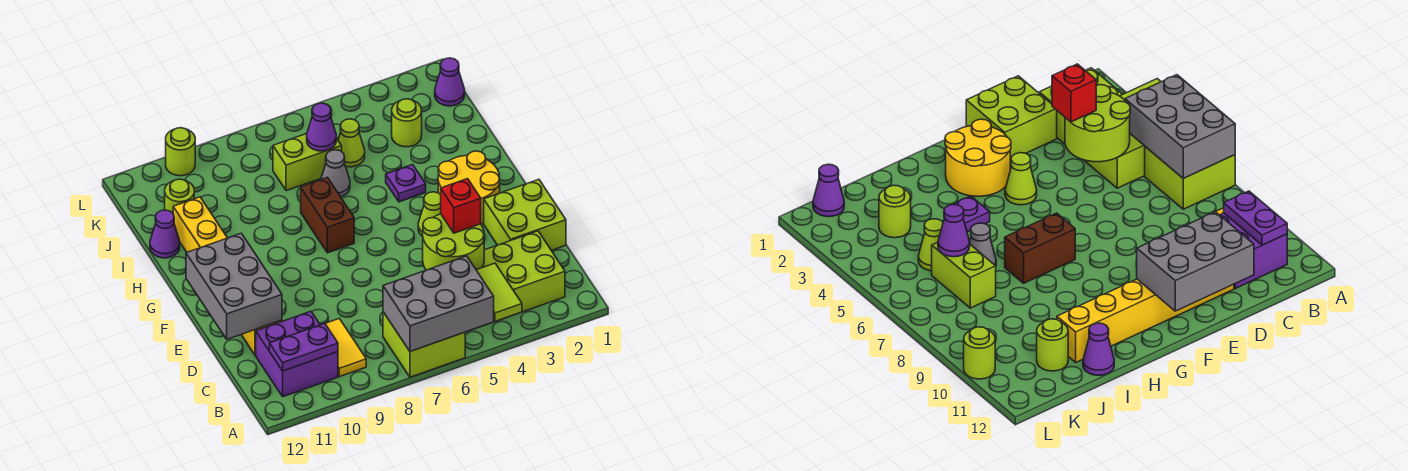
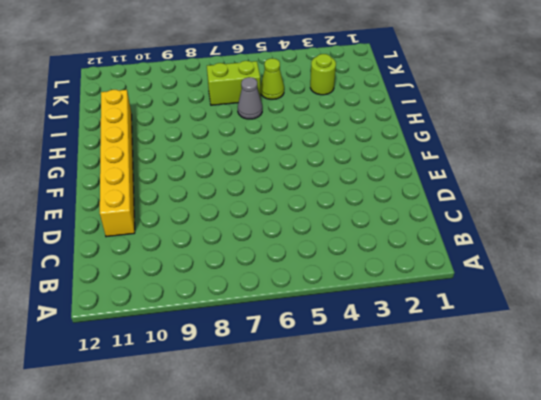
none -> lime 2x2 brick [383,312,465,377]
none -> lime 2x4 brick [483,231,565,322]
none -> yellow 1x2 tile [325,319,366,377]

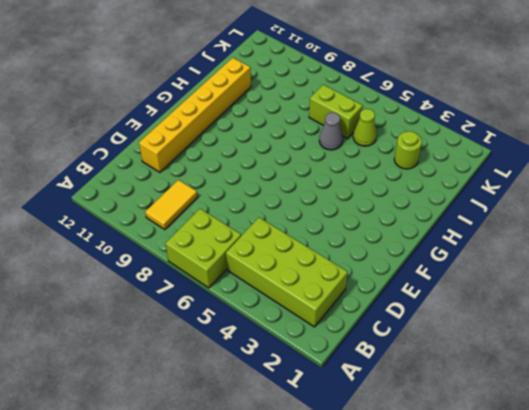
none -> purple 2x2 brick [256,311,338,397]
none -> lime 2x2 brick [484,180,566,250]
none -> yellow 2x2 round brick [438,151,500,224]

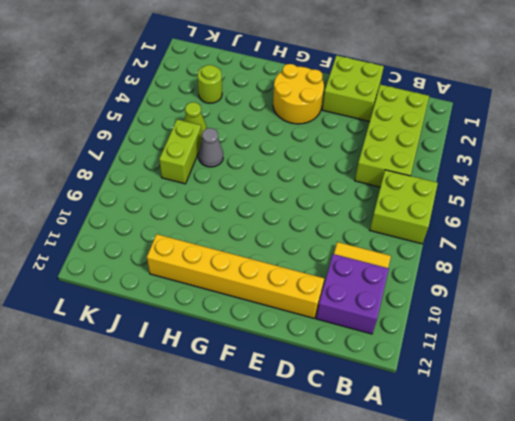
none -> lime 1x1 cone [418,192,441,237]
none -> brown 1x2 brick [301,177,354,253]
none -> purple 1x1 plate [386,165,426,202]

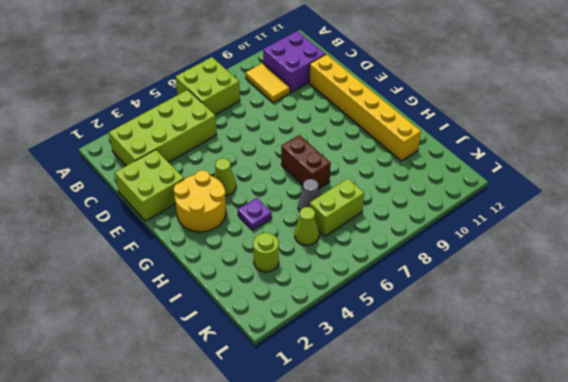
none -> purple 1x1 cone [150,210,180,258]
none -> lime 1x1 round brick [165,179,194,213]
none -> purple 1x1 cone [435,58,465,106]

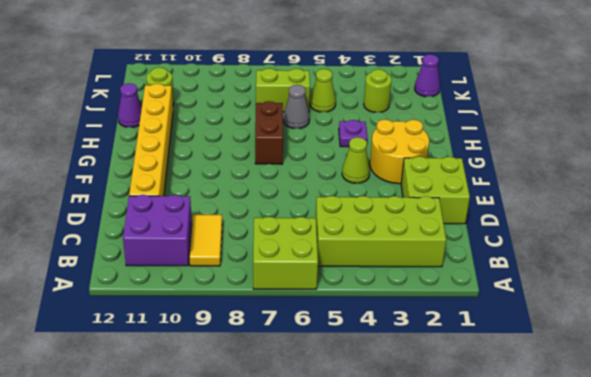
none -> lime 1x1 round brick [166,128,195,176]
none -> lime 1x2 tile [477,263,522,321]
none -> grey 2x3 brick [383,256,494,351]

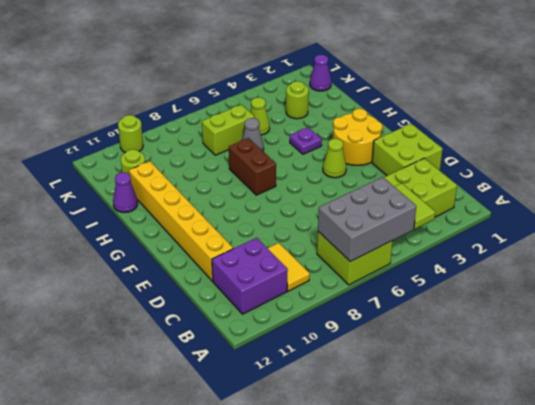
none -> purple 1x2 plate [269,323,338,371]
none -> lime 2x2 round brick [423,214,484,270]
none -> grey 2x3 brick [186,233,282,339]

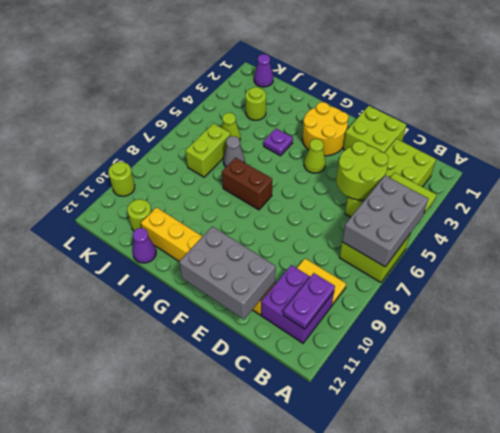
none -> purple 1x1 cone [307,103,336,151]
none -> red 1x1 brick [441,179,481,233]

